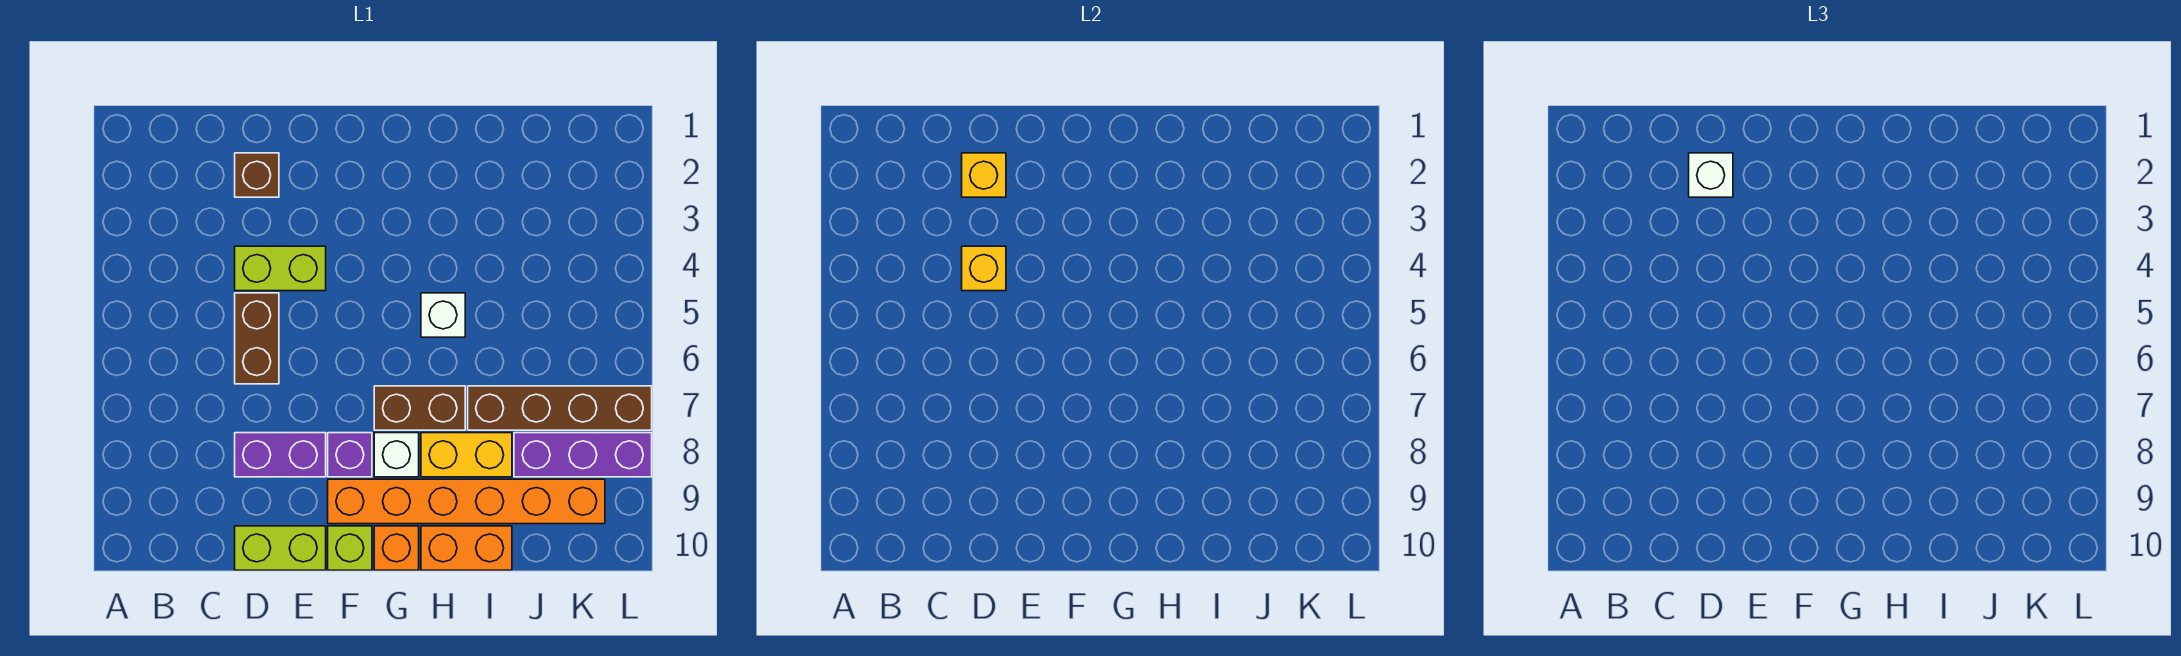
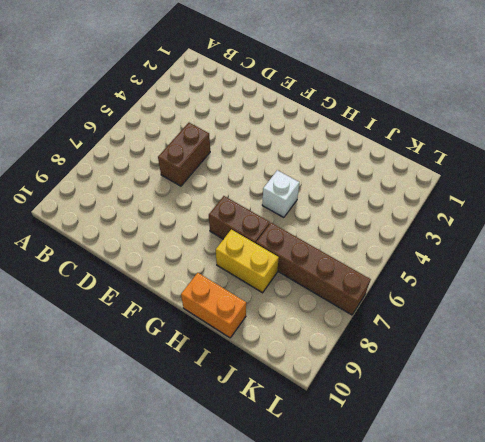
none -> brown 1x1 brick [235,153,279,197]
none -> lime 1x2 brick [235,246,326,291]
none -> purple 1x2 brick [235,433,326,477]

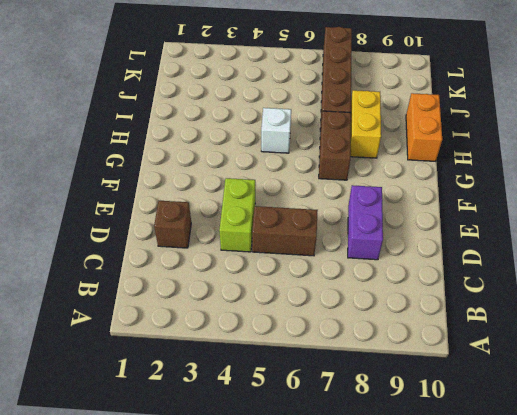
none -> lime 1x2 brick [235,526,326,570]
none -> purple 1x1 brick [328,433,372,477]
none -> orange 1x6 brick [328,479,605,524]

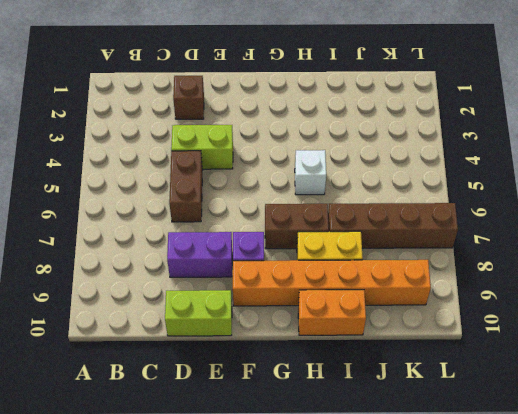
none -> lime 1x1 brick [328,526,372,570]
none -> white 1x1 brick [374,433,419,477]
none -> orange 1x1 brick [374,526,419,570]

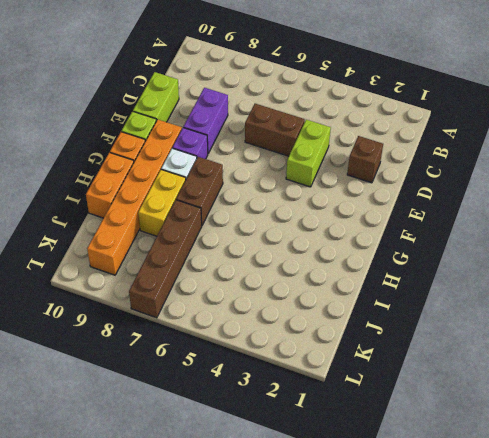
none -> white 1x1 brick [421,293,465,337]
none -> purple 1x3 brick [514,433,652,477]
none -> yellow 1x1 brick [962,153,1006,197]

